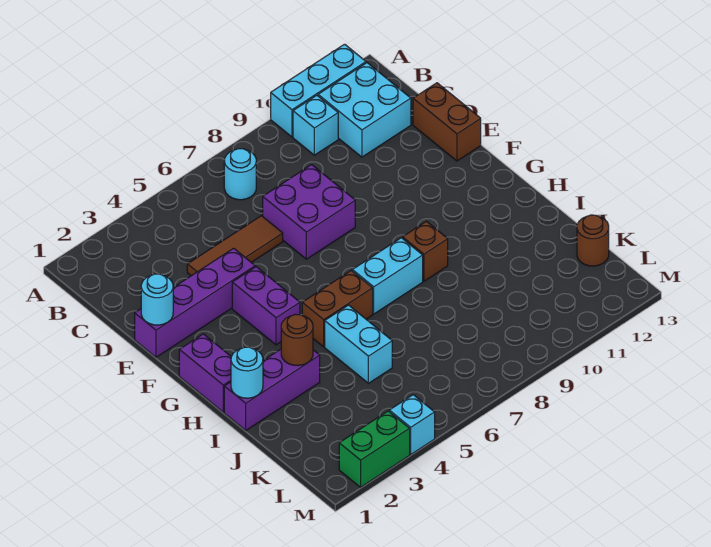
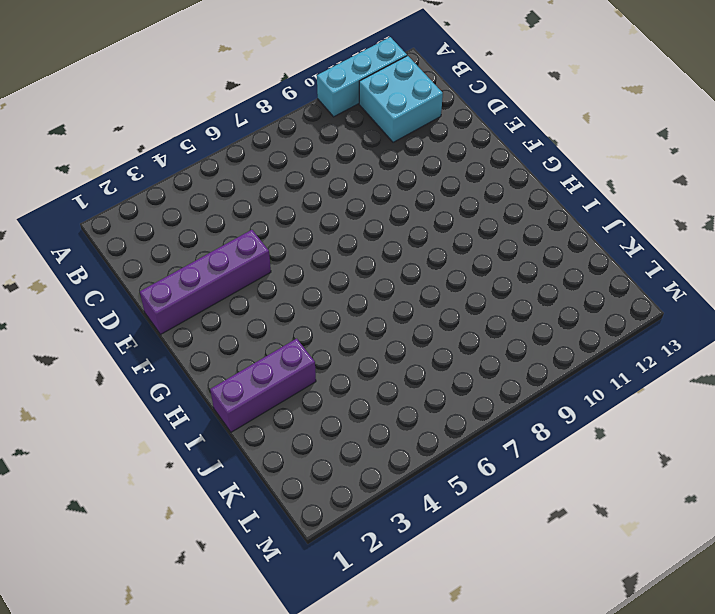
none -> cyan 1x1 round brick [224,149,256,200]
none -> cyan 1x1 brick [293,95,338,155]
none -> brown 1x3 tile [187,216,283,276]

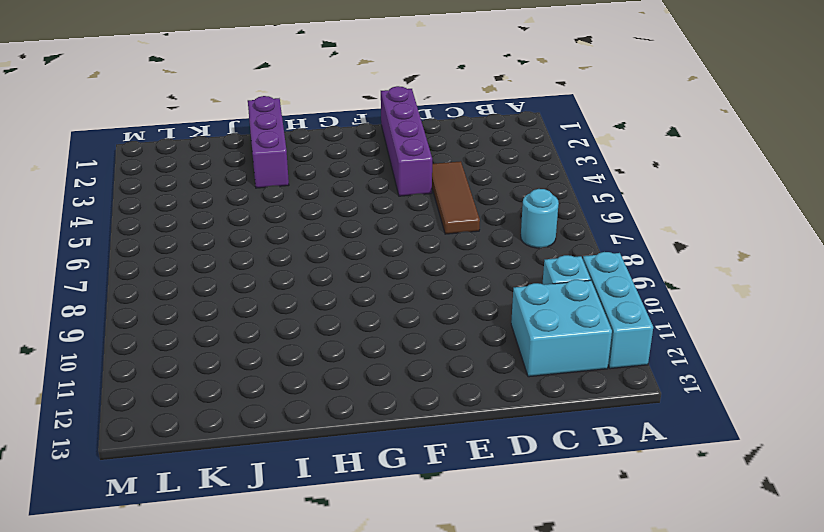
none -> purple 2x2 brick [263,165,355,259]
none -> brown 1x2 brick [413,83,481,161]
none -> purple 1x2 brick [232,267,300,345]

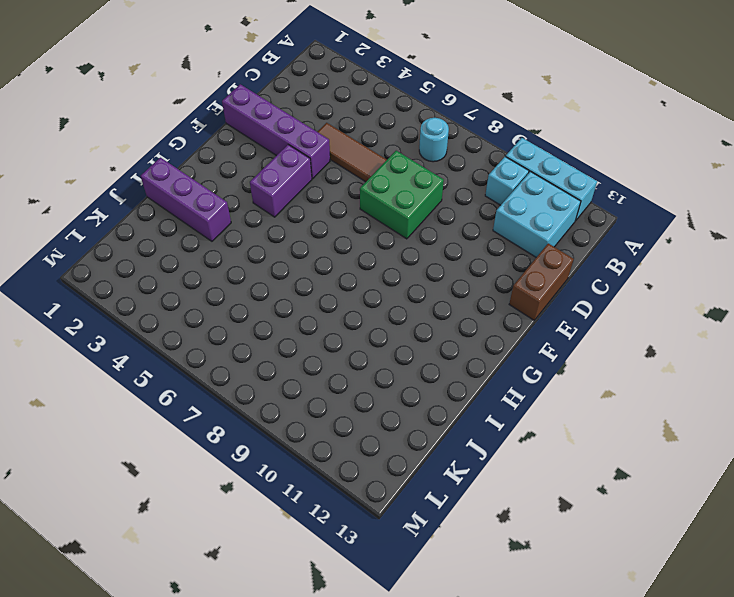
green 2x2 brick [360,151,444,239] -> purple 2x2 brick [263,165,355,259]
none -> purple 1x2 brick [179,334,231,412]
none -> brown 1x2 brick [302,271,373,347]
none -> cyan 1x2 brick [352,238,423,314]

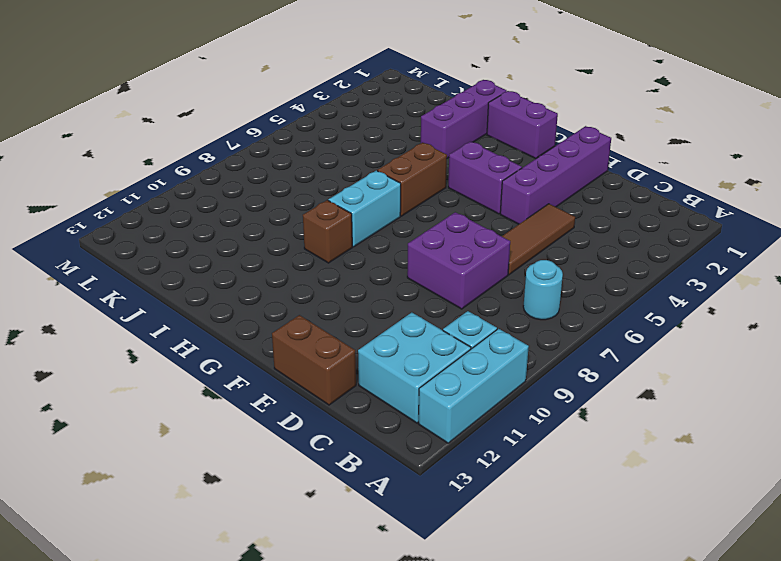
none -> cyan 1x2 brick [325,305,392,383]
none -> brown 1x1 round brick [577,215,609,266]
none -> green 1x2 brick [339,411,410,487]

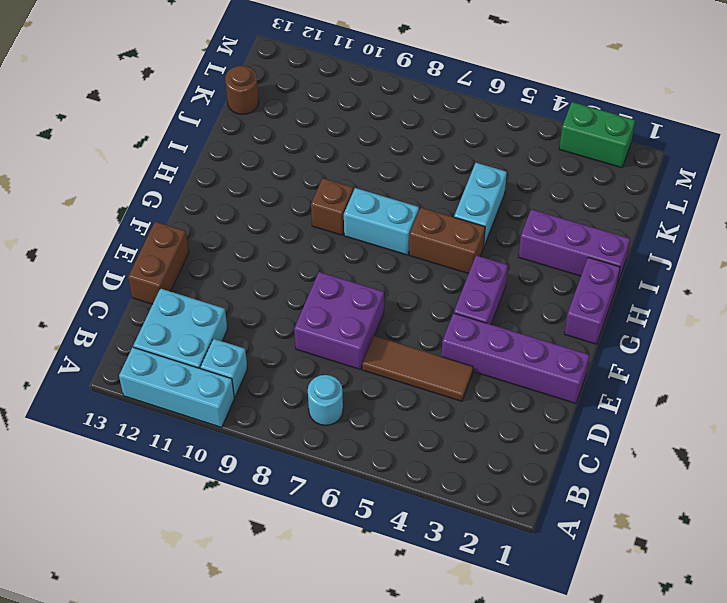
none -> cyan 1x1 brick [389,395,435,454]
none -> cyan 1x1 round brick [141,274,173,325]
none -> cyan 1x1 round brick [231,347,263,398]

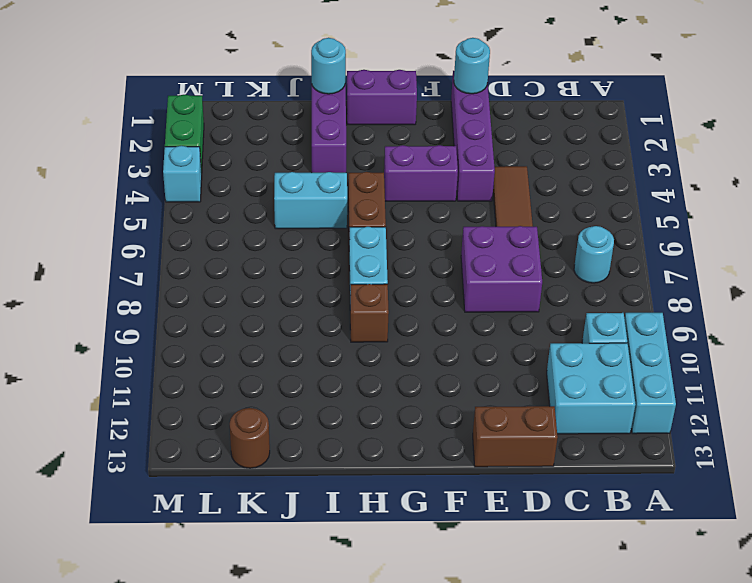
none -> brown 1x1 round brick [281,314,313,366]

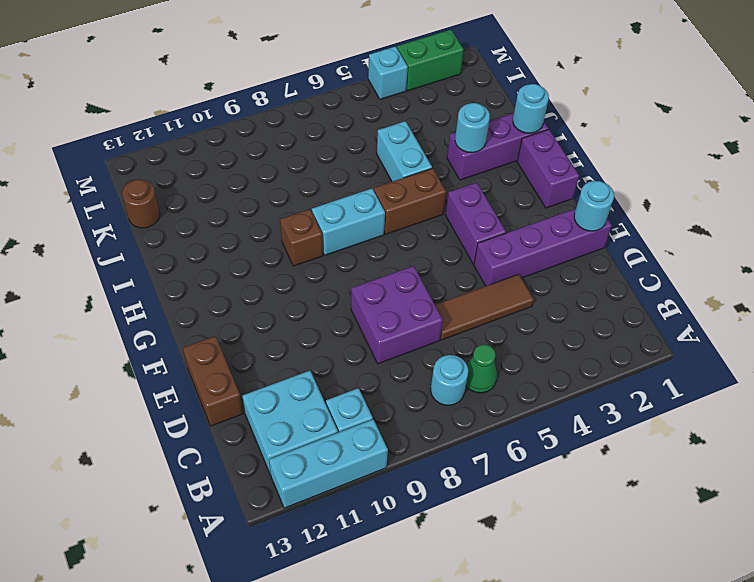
green 1x1 cone [466,345,497,393] -> none
cyan 1x1 round brick [455,103,490,153] -> brown 1x1 round brick [281,314,313,366]

